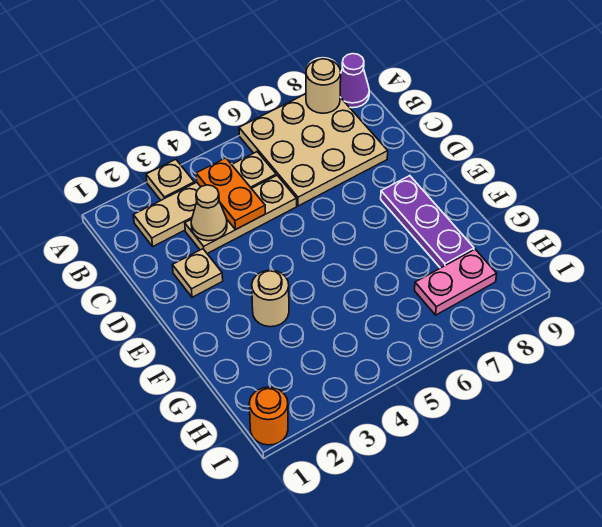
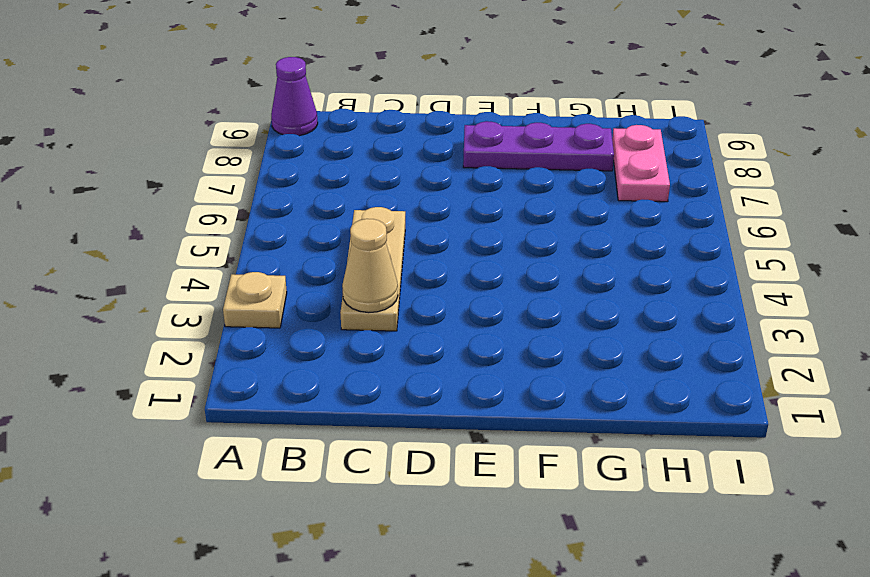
none -> tan 3x3 plate [239,94,388,206]
none -> tan 1x4 plate [133,152,276,246]
none -> tan 1x1 plate [172,249,223,297]

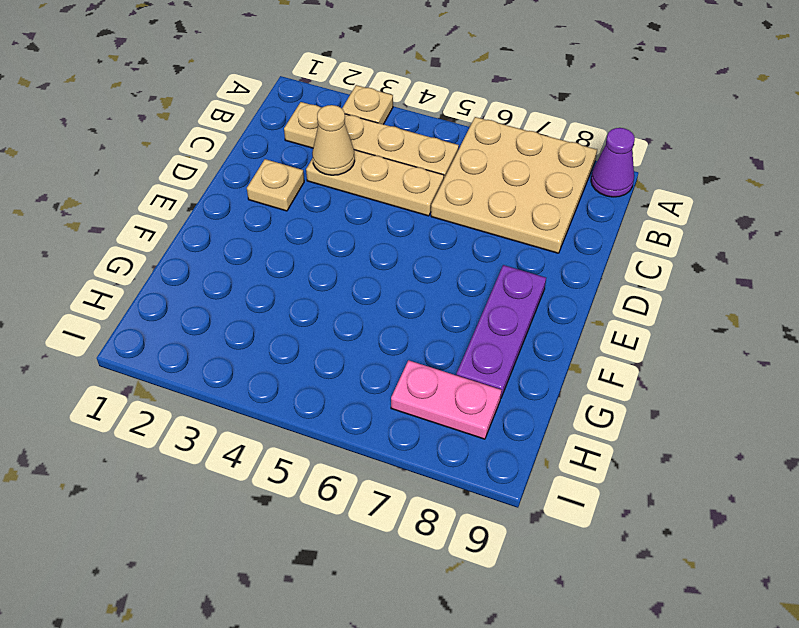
none -> tan 1x1 round brick [252,270,289,327]
none -> orange 1x1 round brick [249,387,288,445]
none -> tan 1x1 round brick [306,59,341,113]

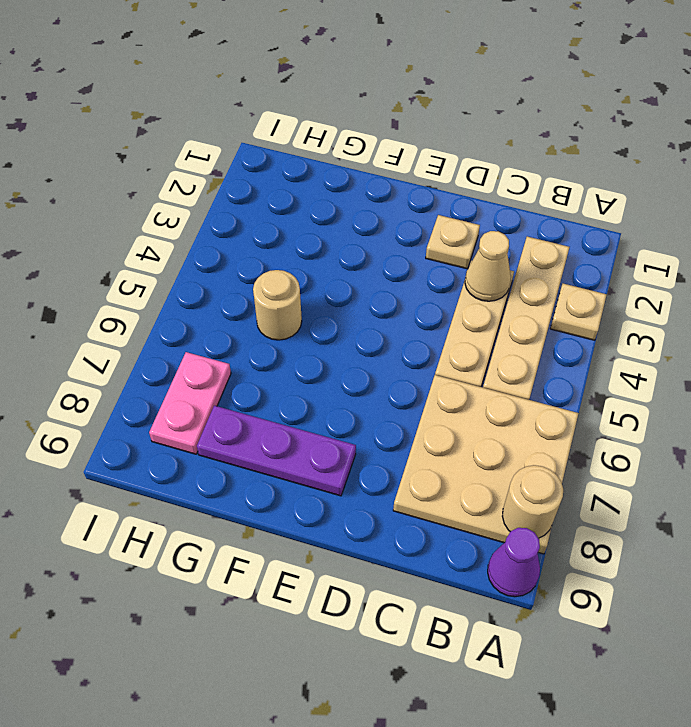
tan 1x1 round brick [253,270,302,340] -> tan 1x1 round brick moved to [252,270,289,327]
none -> orange 1x1 round brick [249,387,288,445]
none -> orange 1x2 plate [196,158,265,229]

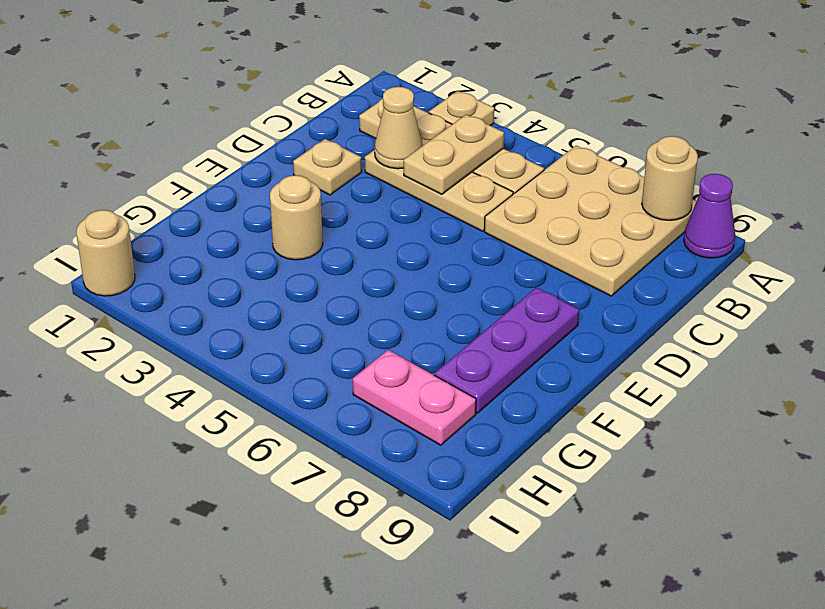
tan 1x2 plate [404,115,504,194] -> orange 1x2 plate [196,158,265,229]
tan 1x1 round brick [76,210,135,296] -> orange 1x1 round brick [249,387,288,445]

